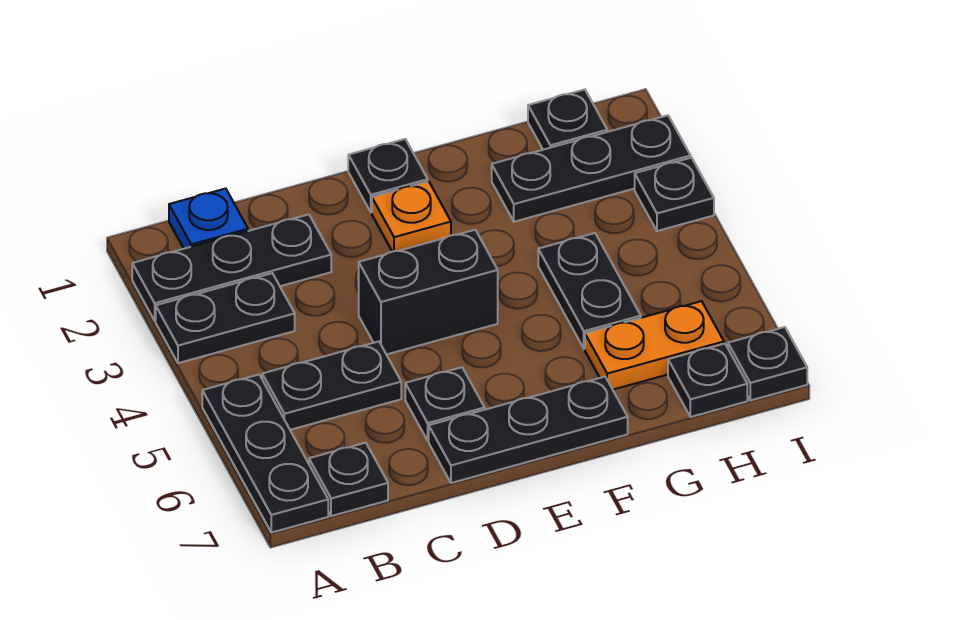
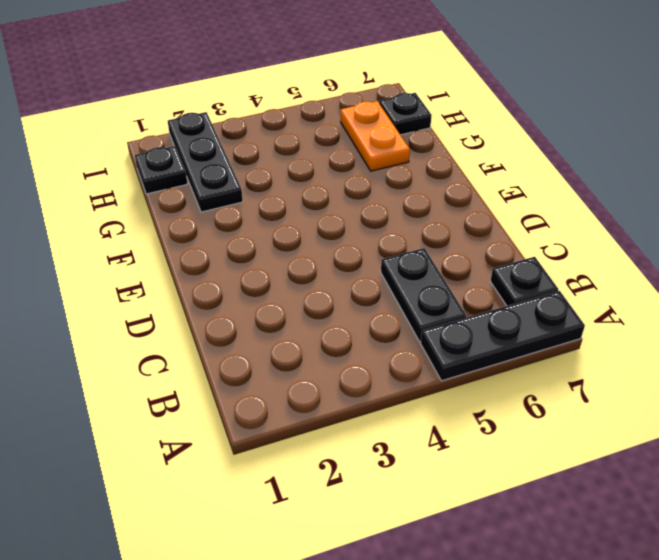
none -> black 1x3 plate [132,214,331,321]
none -> black 1x2 plate [156,273,295,363]
none -> blue 1x1 plate [169,189,248,249]

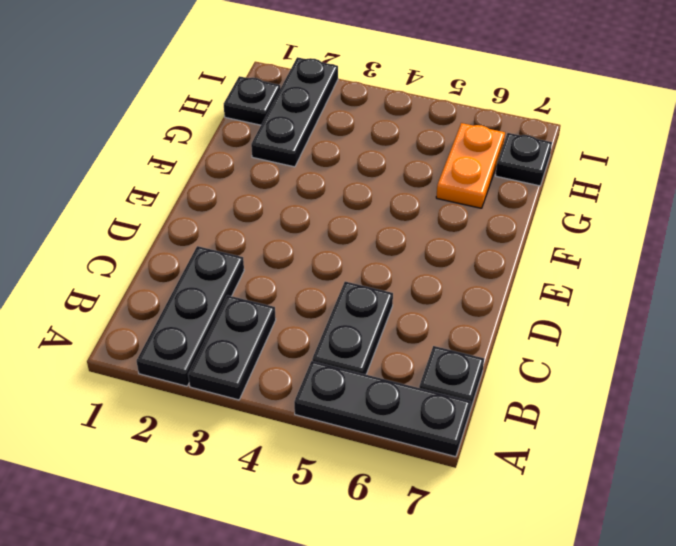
none -> blue 1x1 plate [169,189,248,249]
none -> black 1x2 brick [359,230,498,354]
none -> black 1x1 plate [405,367,485,441]

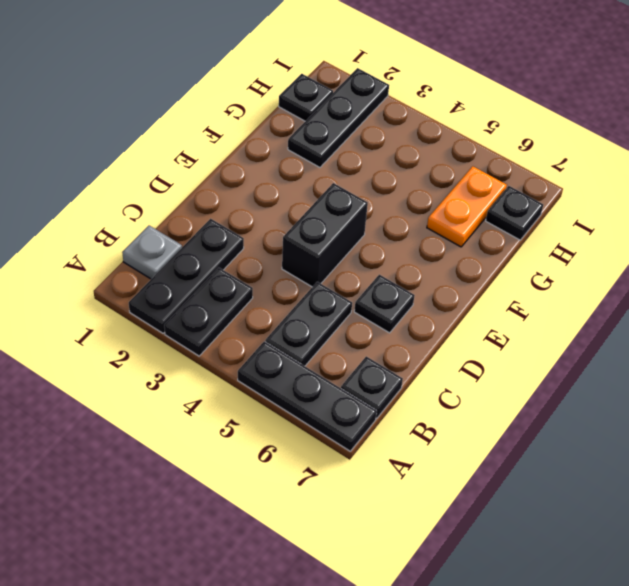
grey 1x1 plate [122,226,182,279] -> blue 1x1 plate [169,189,248,249]
none -> black 1x3 plate [429,377,628,483]
none -> black 1x1 plate [348,139,428,212]
none -> orange 1x1 plate [372,181,451,252]

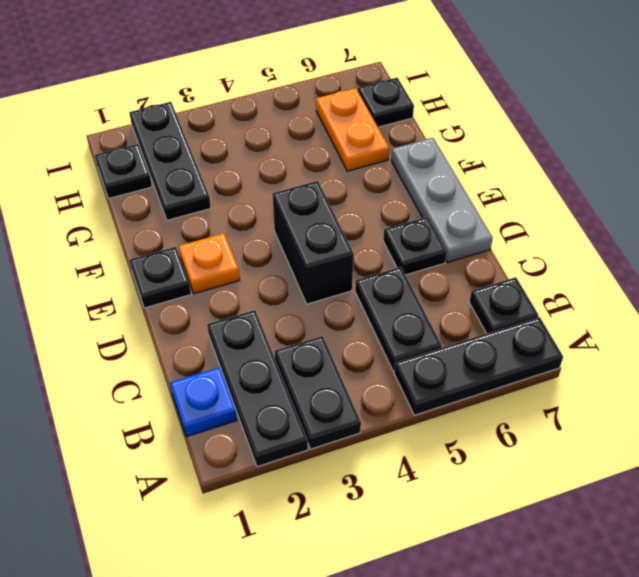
grey 1x3 plate [391,138,493,262] -> black 1x3 plate [429,377,628,483]
none -> black 1x2 plate [538,233,641,349]
none -> black 1x1 plate [635,158,714,231]
none -> black 1x1 plate [728,327,807,400]

